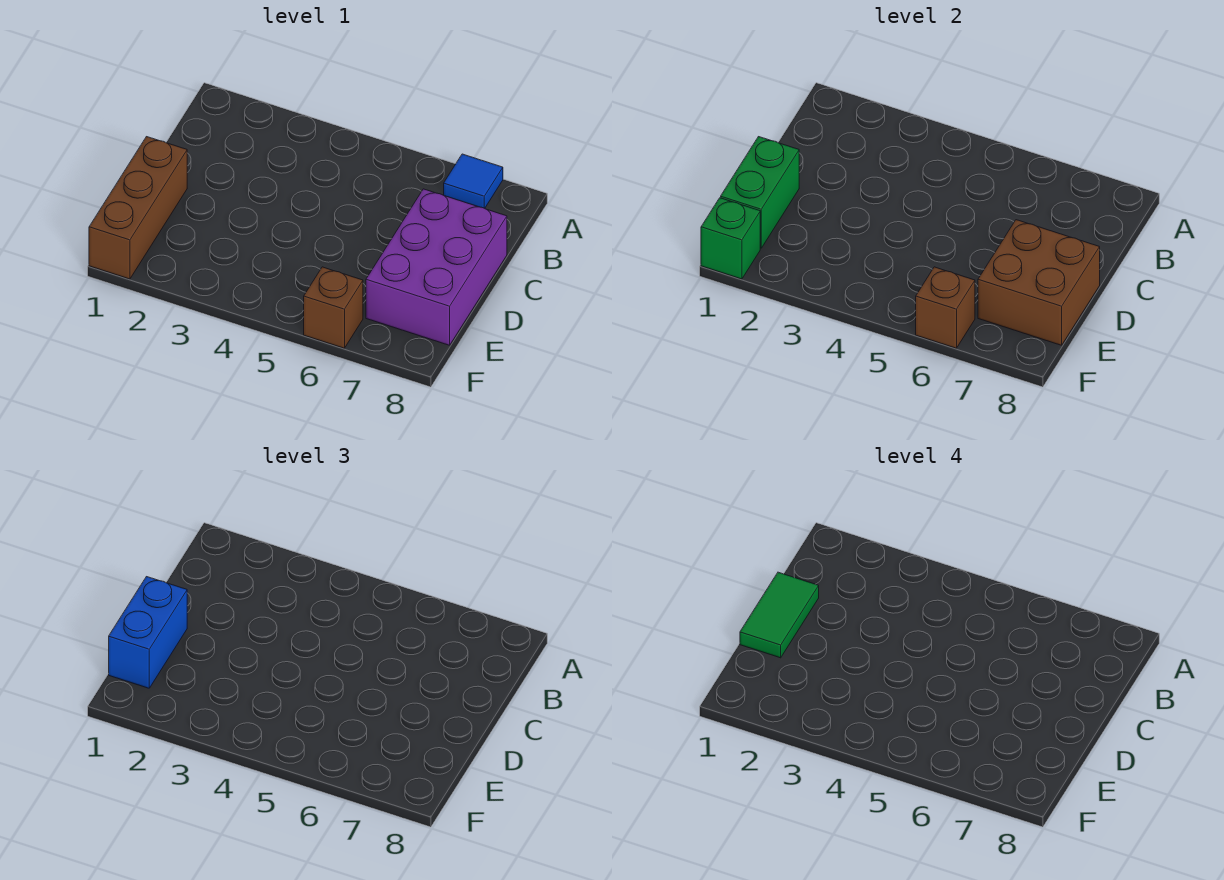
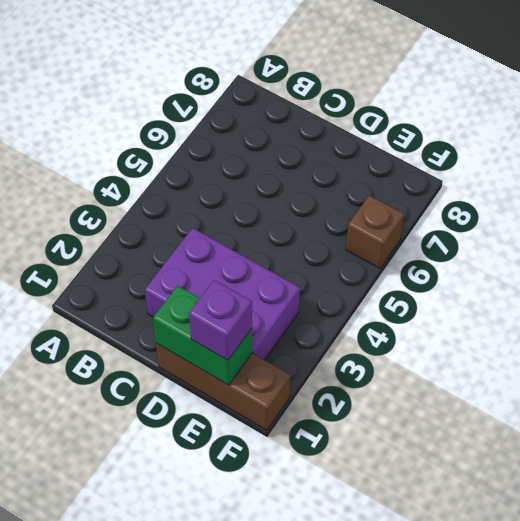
purple 2x3 brick [145,228,300,360] -> purple 2x3 brick moved to [366,189,507,345]
purple 1x1 brick [189,280,252,361] -> blue 1x2 brick [109,577,187,688]
none -> blue 1x1 tile [444,154,503,208]
none -> brown 2x2 brick [978,220,1100,345]

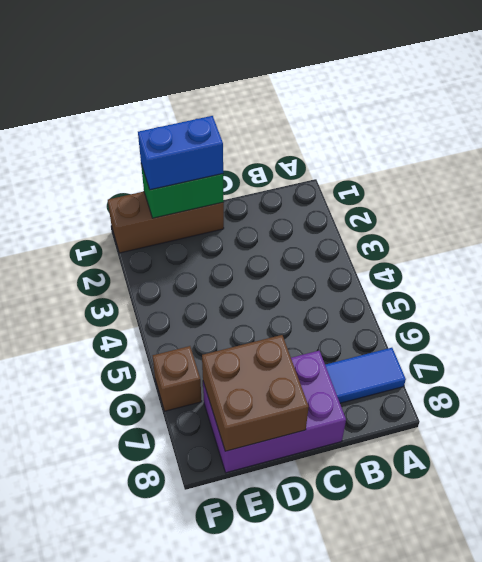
blue 1x2 tile [325,348,406,403] -> blue 1x1 tile [444,154,503,208]
none -> green 1x1 brick [701,198,760,279]
none -> brown 1x1 brick [916,267,975,348]

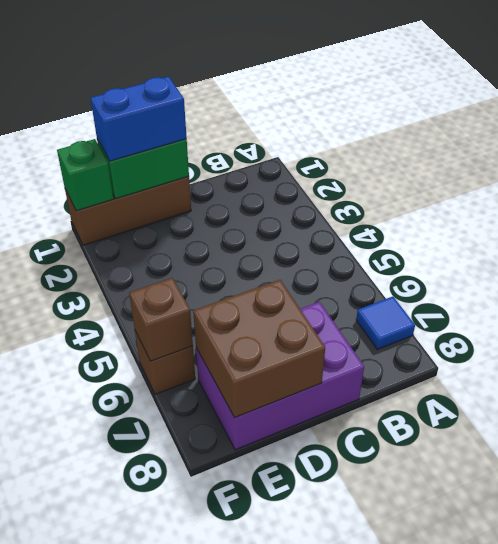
none -> green 1x2 tile [740,572,819,658]

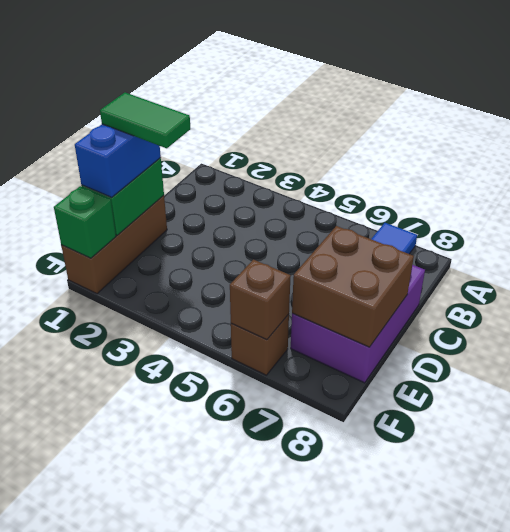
green 1x2 tile [100,92,190,148] -> green 1x2 tile turned to [740,572,819,658]

